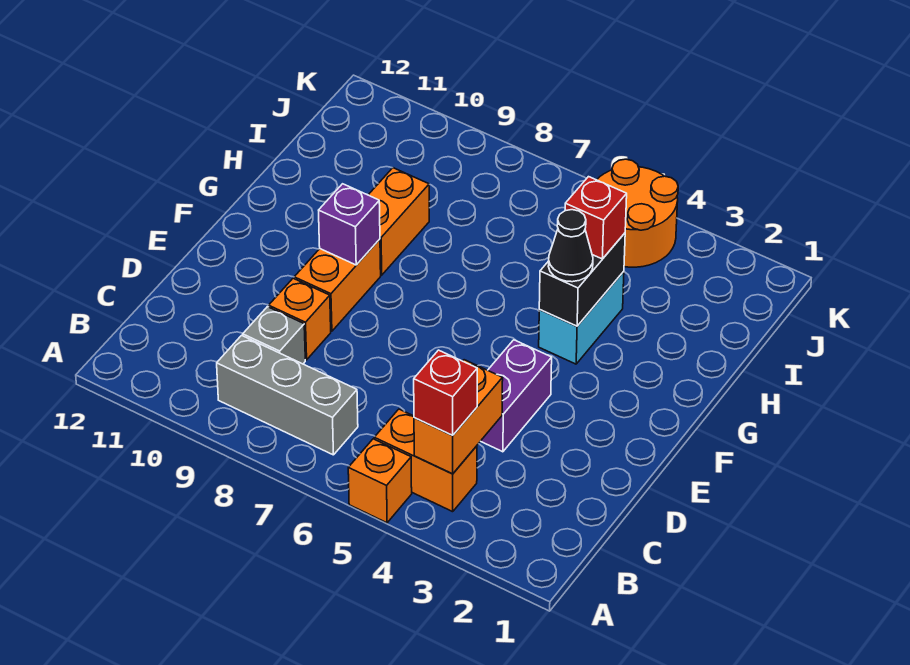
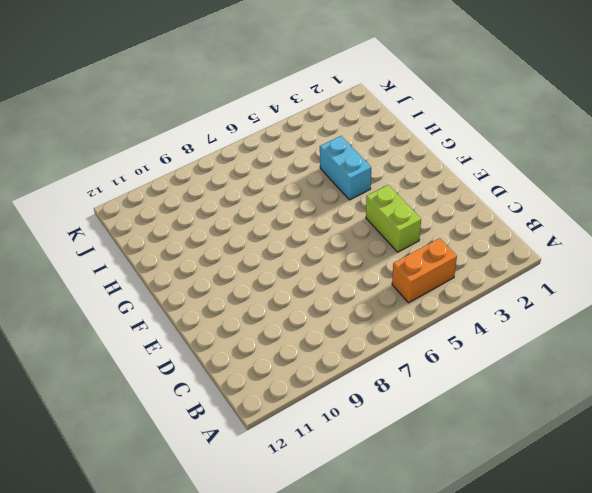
lime 1x2 brick [366,185,421,252] -> purple 1x2 brick [481,340,552,452]
none -> orange 1x1 brick [348,439,412,523]
none -> grey 1x3 brick [217,335,358,455]
none -> grey 1x1 brick [243,307,305,364]

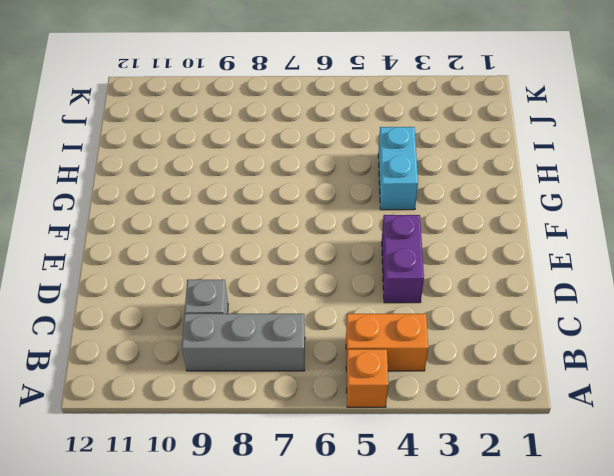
none -> orange 1x1 brick [269,278,331,360]
none -> orange 1x2 brick [294,239,381,331]
none -> orange 1x2 brick [369,168,429,275]

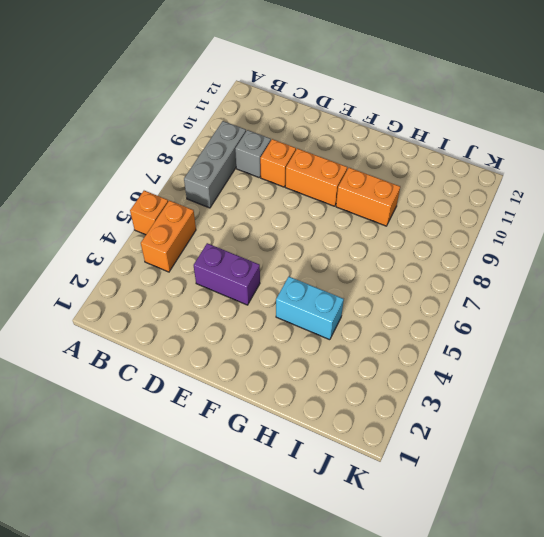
none -> orange 2x2 round brick [597,159,678,267]
none -> orange 1x2 brick [414,360,503,474]
none -> purple 1x1 brick [319,184,380,265]

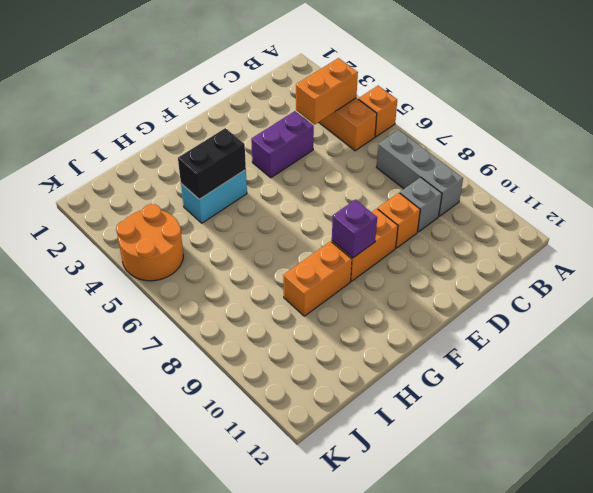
none -> red 1x1 brick [414,350,477,435]
none -> black 1x1 cone [548,210,593,282]
none -> red 1x1 brick [565,177,627,259]

